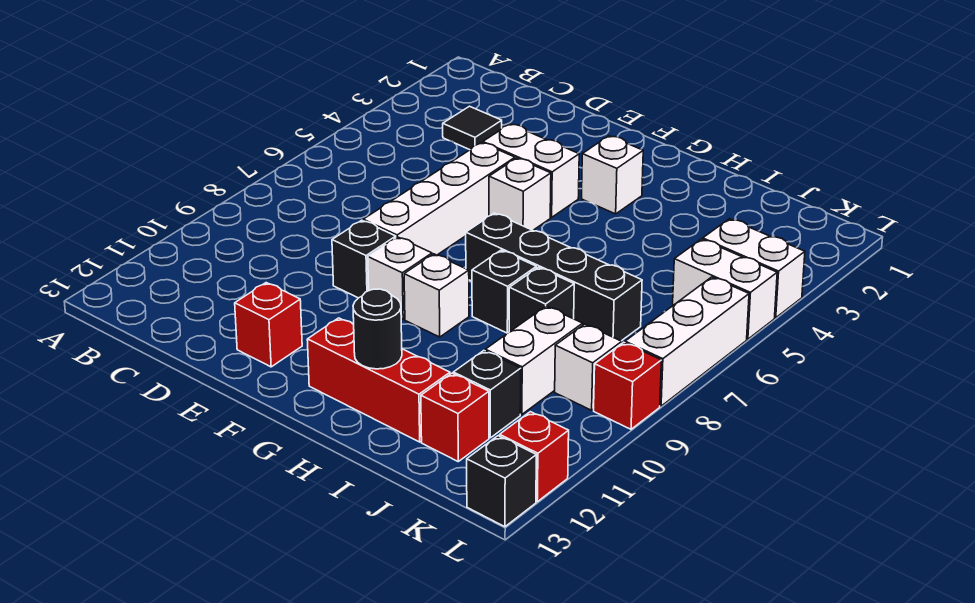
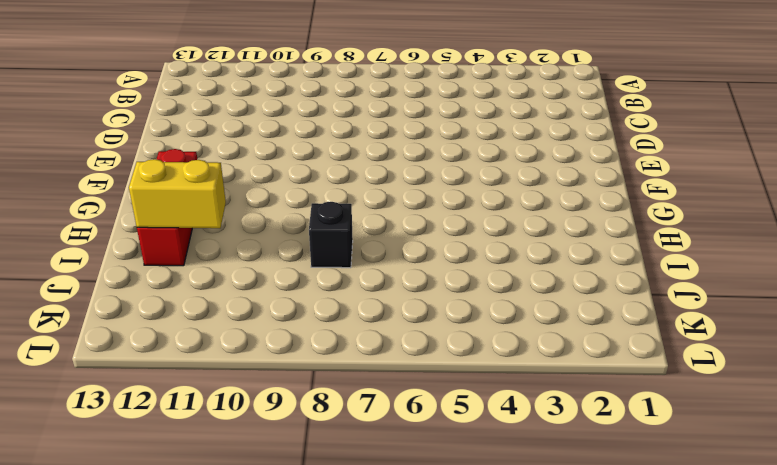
yellow 1x2 brick [129,159,226,228] -> none
none -> black 1x1 tile [443,106,502,150]
none -> white 1x2 brick [483,124,579,217]
none -> white 1x4 brick [363,143,515,255]

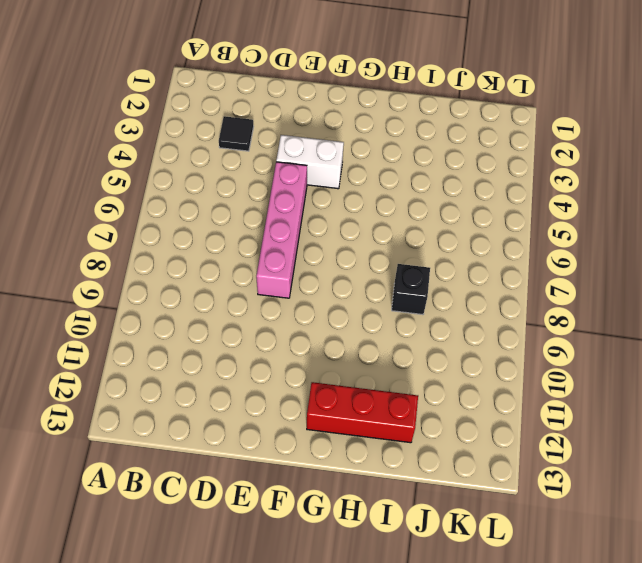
pink 1x4 brick [256,162,307,298] -> white 1x4 brick [363,143,515,255]
none -> black 1x1 brick [332,220,396,298]
none -> red 1x1 brick [235,283,302,367]
none -> white 1x1 brick [489,158,551,230]

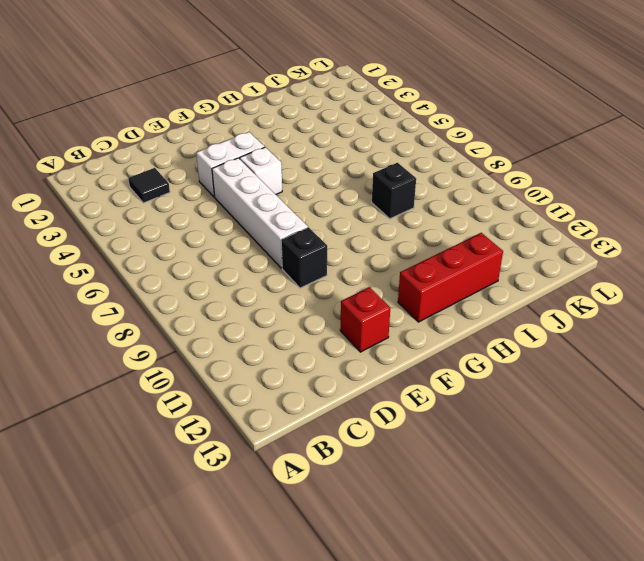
none -> white 1x1 brick [368,237,432,319]
none -> white 1x1 brick [582,136,643,214]
none -> black 1x4 brick [466,213,642,341]

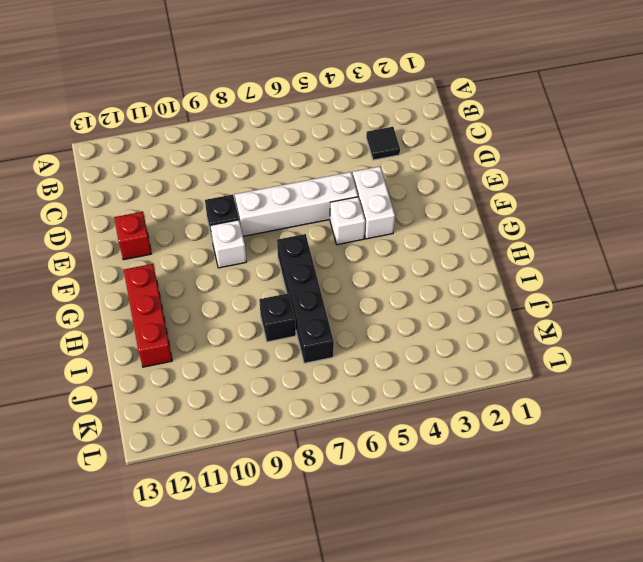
none -> white 1x1 brick [582,136,643,214]
none -> white 1x1 brick [404,254,469,337]
none -> black 1x1 brick [472,250,536,333]

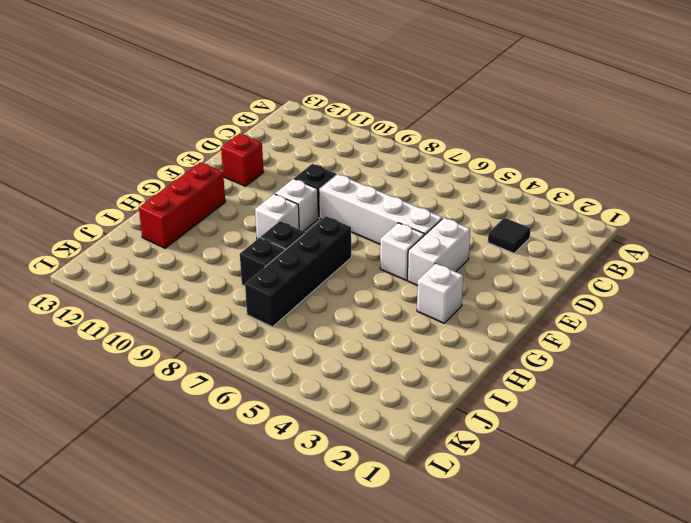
none -> white 1x2 brick [485,306,583,414]
none -> black 1x1 brick [453,351,521,438]
none -> red 1x1 brick [421,373,489,461]

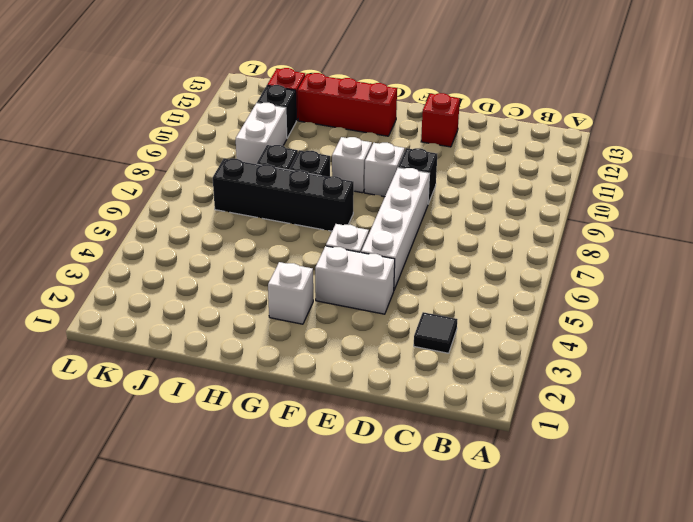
none -> white 1x2 brick [703,219,805,318]
none -> white 1x2 brick [673,239,777,339]
none -> white 1x1 brick [555,324,622,410]

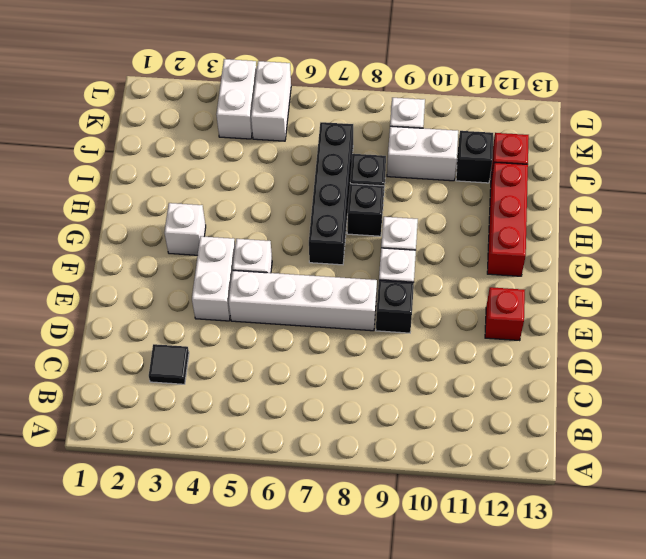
none -> white 1x3 brick [625,277,749,406]
none -> red 1x1 brick [594,342,661,429]
none -> red 1x1 brick [500,412,569,502]

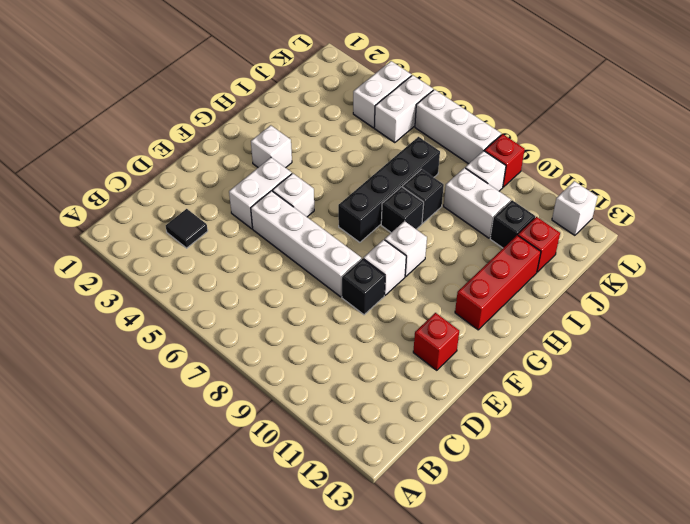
white 1x1 brick [552,181,598,235] -> red 1x1 brick [500,412,569,502]
none -> black 1x1 brick [467,436,536,527]
none -> black 1x1 round brick [353,289,402,369]

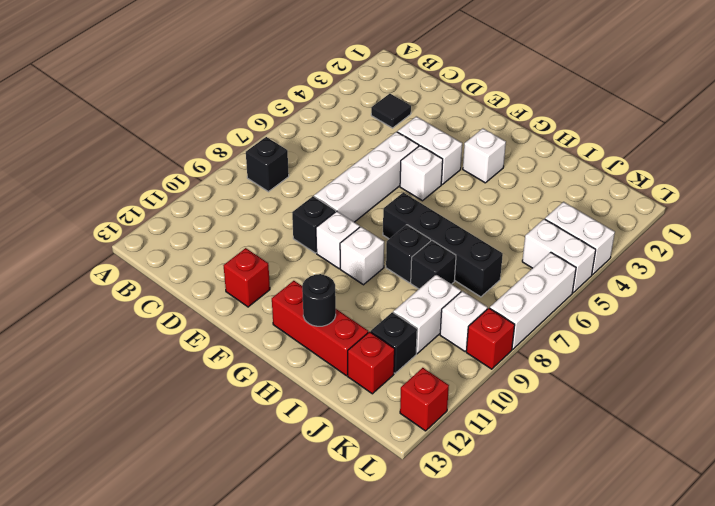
black 1x1 brick [246,137,289,192] -> black 1x1 brick moved to [467,436,536,527]

